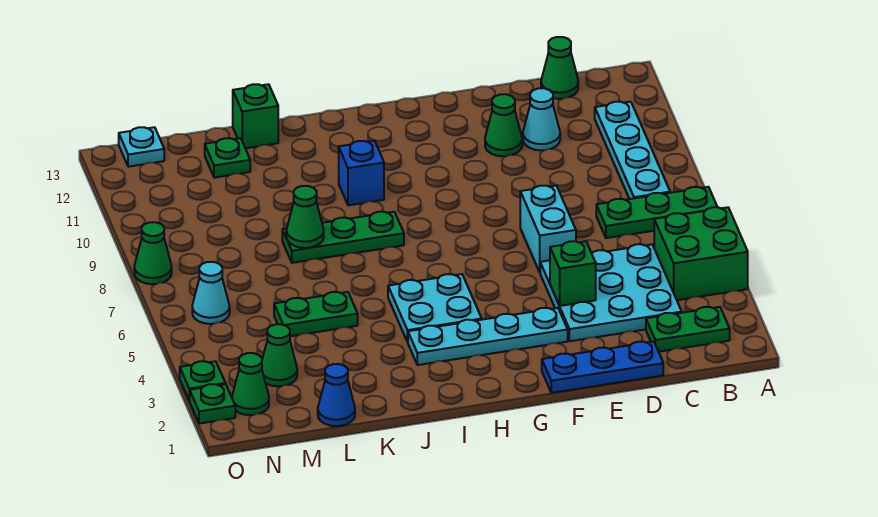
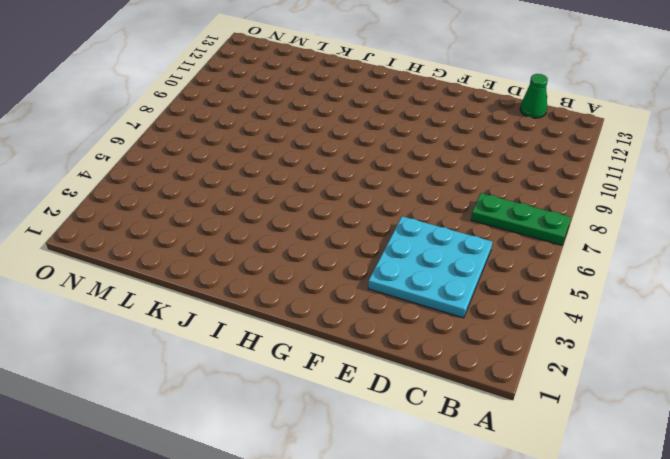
none -> green 2x2 brick [654,207,748,300]
none -> green 1x2 plate [646,307,730,352]
none -> cyan 1x4 plate [595,102,670,199]

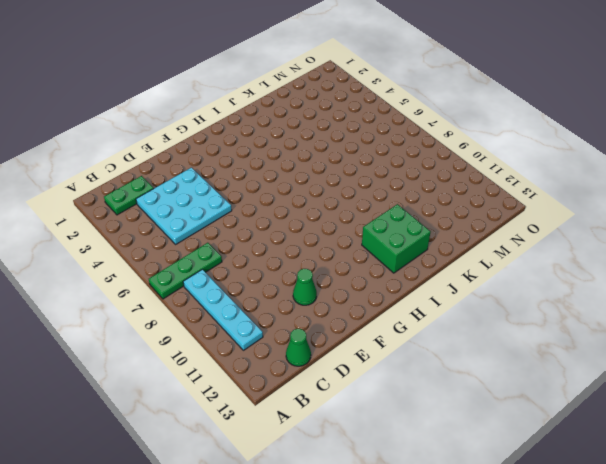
green 2x2 brick [362,204,430,273] -> green 2x2 brick moved to [654,207,748,300]
none -> blue 1x3 plate [542,342,663,393]
none -> cyan 1x1 cone [523,88,560,150]
none -> cyan 1x2 brick [520,186,576,272]

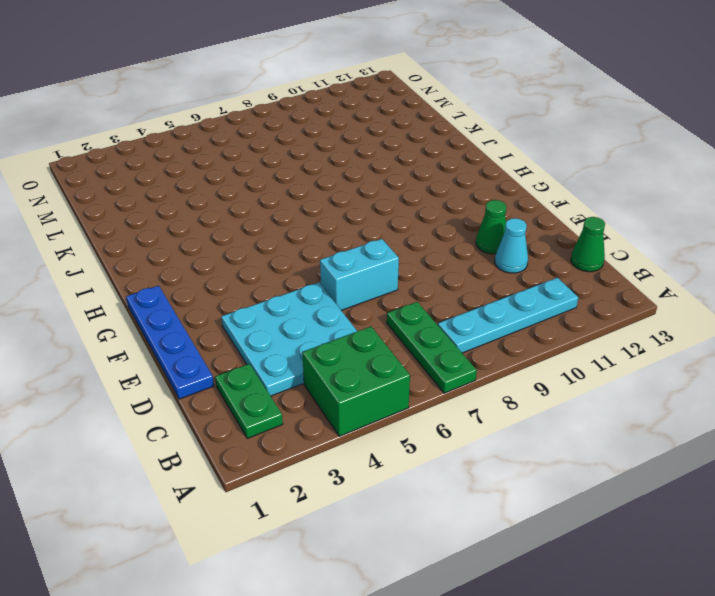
blue 1x4 plate [126,286,214,399] -> blue 1x3 plate [542,342,663,393]
none -> cyan 1x4 plate [408,308,568,365]
none -> cyan 2x2 plate [388,274,482,342]
none -> green 1x3 plate [282,212,404,263]

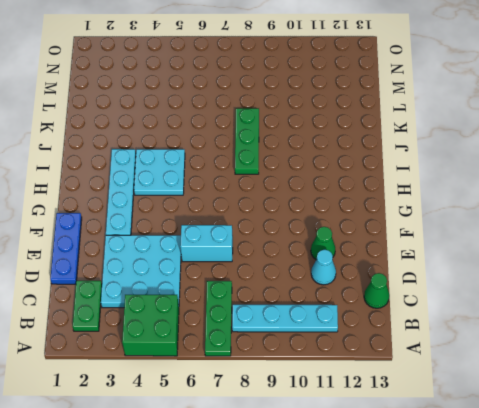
none -> blue 1x1 brick [339,141,384,205]
none -> green 1x2 plate [274,292,358,336]
none -> green 1x1 brick [233,84,278,148]

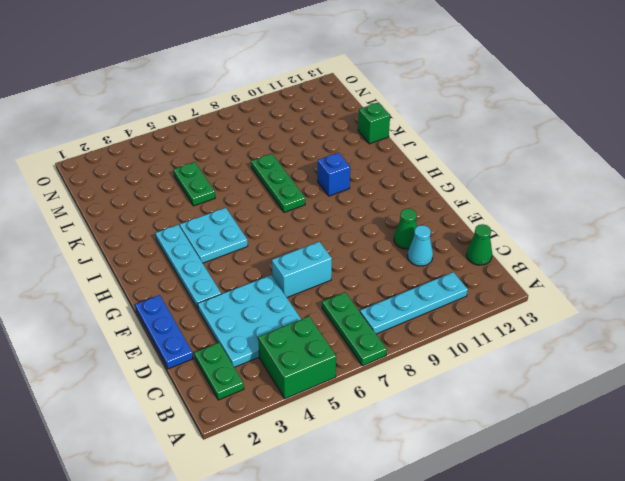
none -> blue 1x1 cone [318,364,355,426]
none -> green 1x1 plate [205,138,250,178]
none -> green 1x1 cone [262,324,297,386]

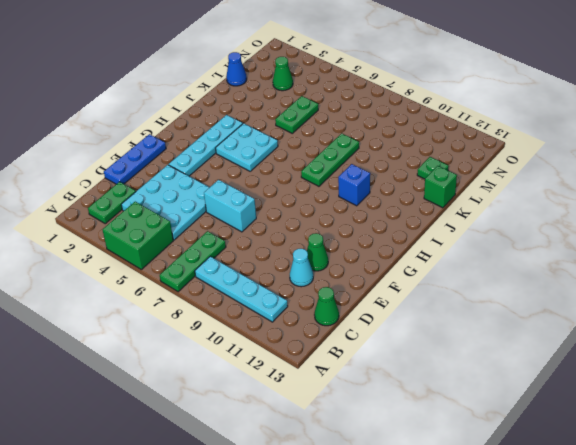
none -> green 1x1 cone [232,353,269,415]
none -> cyan 1x1 cone [192,262,230,324]
none -> cyan 1x1 plate [119,127,164,167]

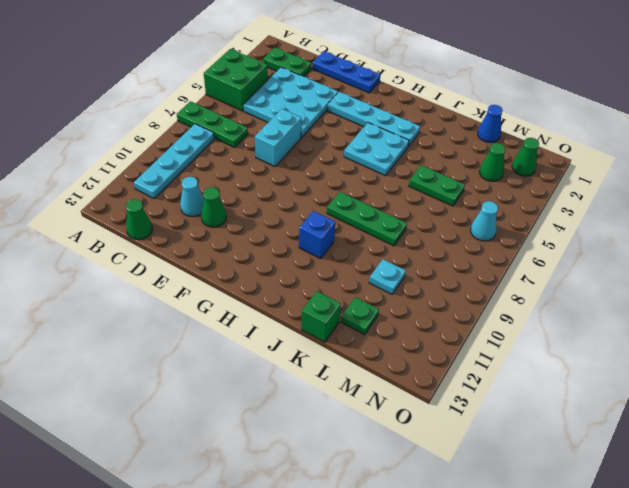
cyan 1x1 plate [369,259,406,294] -> cyan 1x1 plate moved to [119,127,164,167]
none -> green 1x1 plate [189,384,235,424]
none -> green 1x1 plate [180,361,225,400]
none -> green 1x1 cone [134,222,172,284]

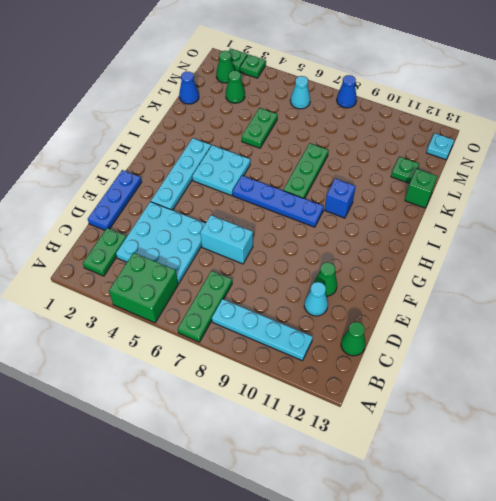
blue 1x4 plate [233,176,324,227] -> none
blue 1x1 cone [337,75,357,108] -> green 1x1 cone [134,222,172,284]
none -> green 1x1 brick [550,241,596,306]
none -> green 1x1 cone [286,186,324,248]

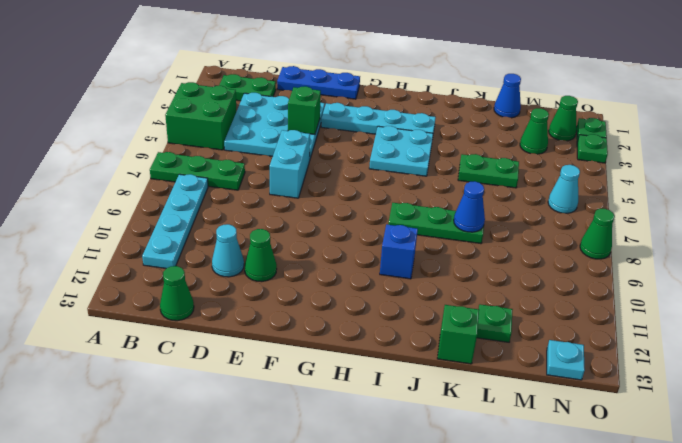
blue 1x1 cone [454,181,485,232] -> green 1x1 cone [286,186,324,248]

